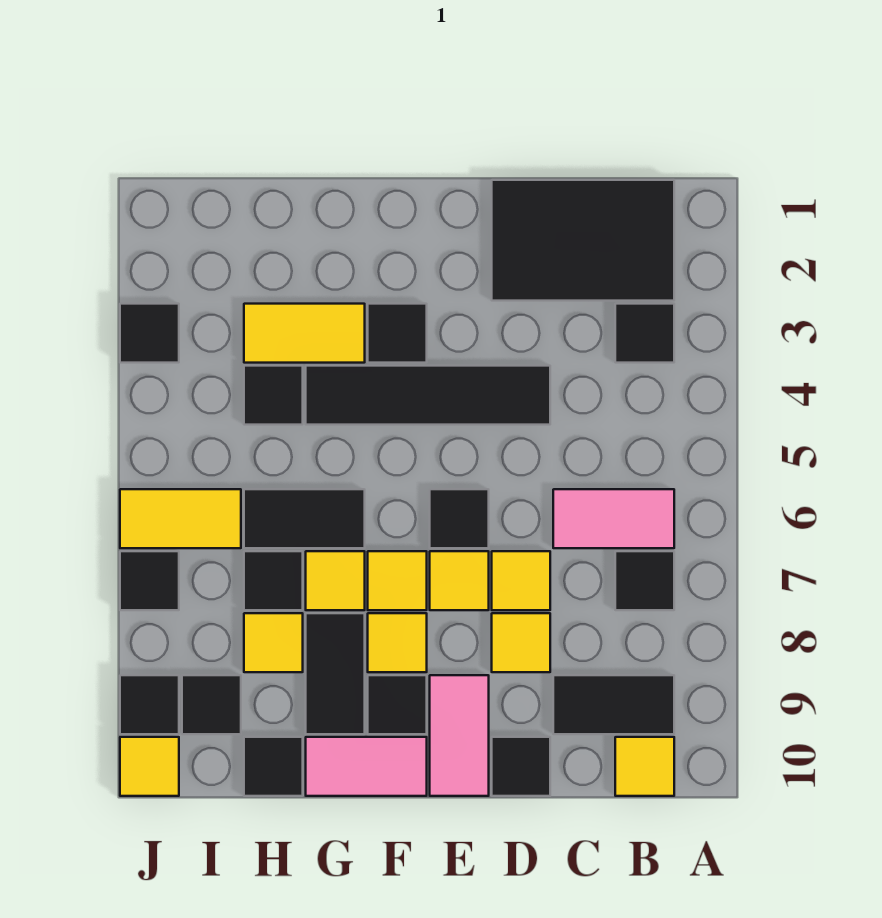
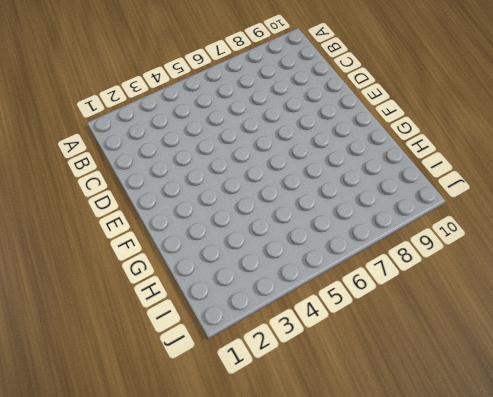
none -> black 2x3 tile [492,180,674,301]
none -> black 1x1 tile [615,304,674,363]
none -> pink 1x2 tile [553,489,674,548]
none -> black 1x1 tile [615,551,674,610]

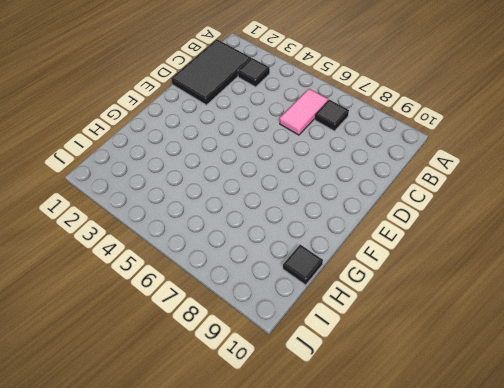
none -> black 1x2 tile [553,675,674,734]
none -> yellow 1x1 tile [615,737,674,796]
none -> black 1x4 tile [306,366,550,425]
none -> yellow 1x1 tile [492,551,550,610]

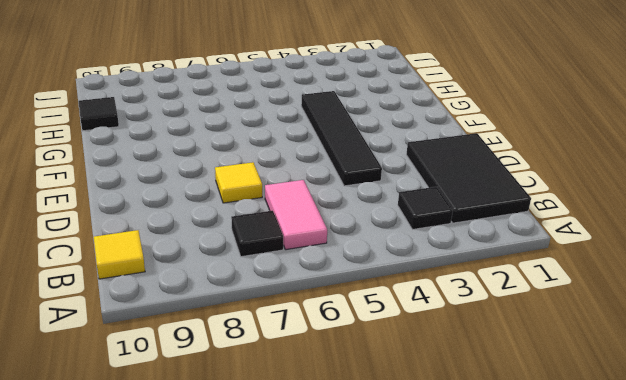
none -> black 1x2 tile [553,675,674,734]
none -> yellow 1x1 tile [492,613,550,672]
none -> black 1x1 tile [492,737,550,796]
none -> black 1x1 tile [430,489,489,548]

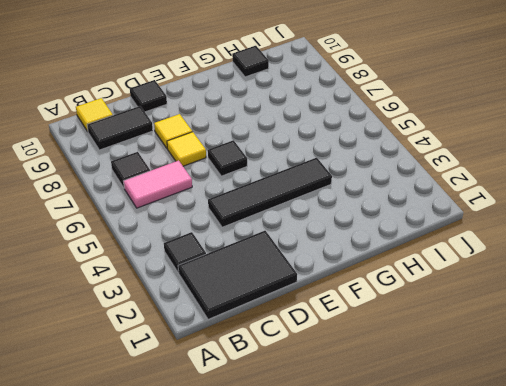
none -> yellow 1x1 tile [430,551,489,610]
none -> pink 1x2 tile [430,675,489,796]
none -> black 1x1 tile [368,304,427,363]
none -> yellow 1x1 tile [368,551,427,610]

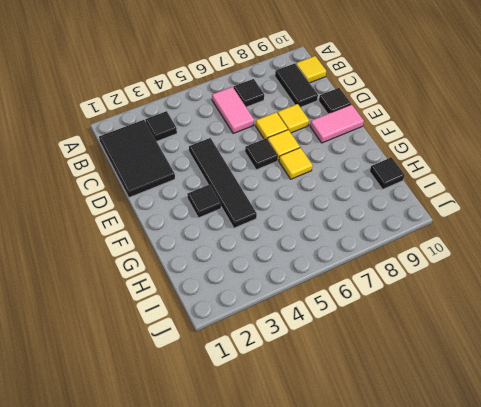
none -> yellow 1x1 tile [368,613,427,672]
none -> black 1x1 tile [368,675,427,734]
none -> pink 1x2 tile [306,737,427,796]
none -> yellow 1x2 tile [244,304,365,363]

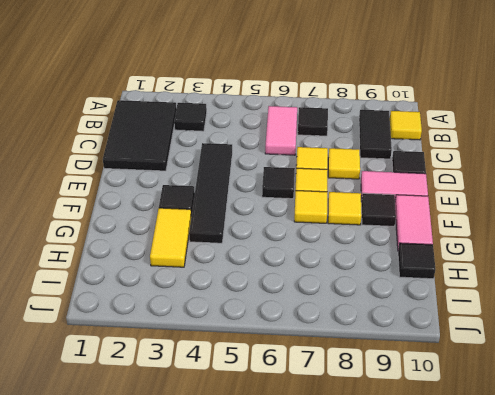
none -> black 1x2 tile [244,489,365,548]
none -> yellow 1x1 tile [306,551,365,610]
none -> black 1x2 tile [306,613,365,734]
none -> black 1x1 tile [244,366,303,425]

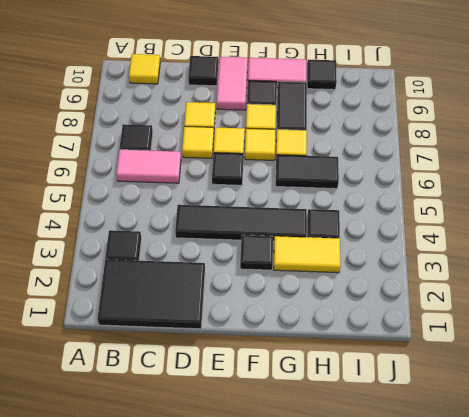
none -> black 1x2 tile [553,675,674,734]
none -> black 1x1 tile [244,551,303,610]
none -> yellow 1x1 tile [244,613,303,672]
none -> yellow 1x2 tile [120,489,241,548]

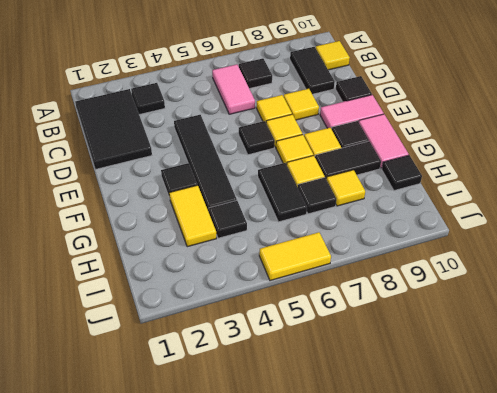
yellow 1x2 tile [259,232,331,281] -> yellow 1x2 tile turned to [120,489,241,548]
none -> black 1x1 tile [182,675,241,734]
none -> black 1x1 tile [120,304,179,363]
none -> black 1x1 tile [120,551,179,610]
none -> black 1x1 tile [120,675,179,734]

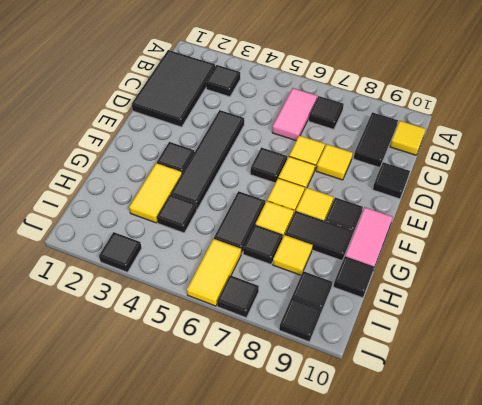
none -> pink 1x2 tile [430,675,489,796]
none -> yellow 1x1 tile [120,737,179,796]

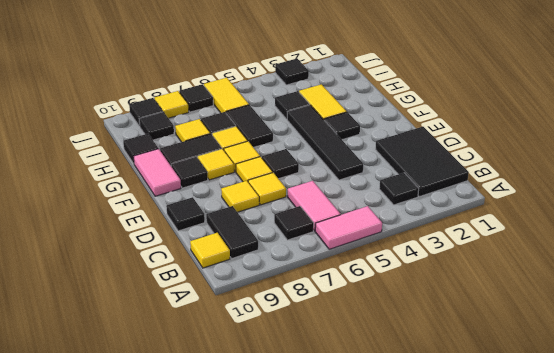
pink 1x2 tile [315,206,382,249] -> pink 1x2 tile moved to [430,675,489,796]
yellow 1x1 tile [155,91,189,118] -> yellow 1x1 tile moved to [120,737,179,796]

